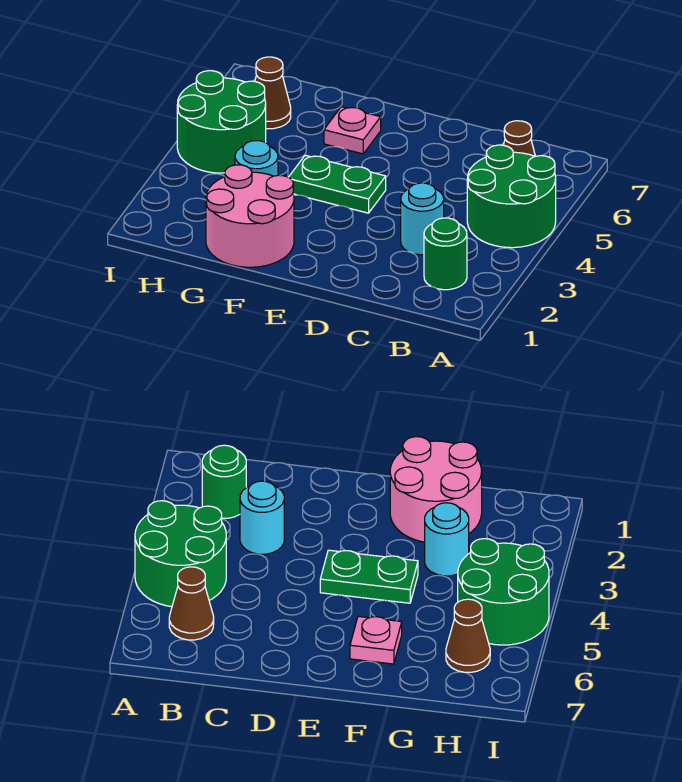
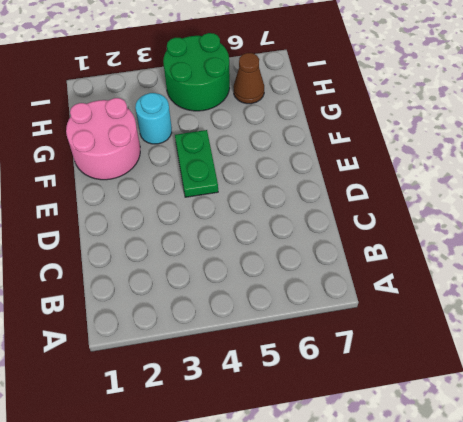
none -> green 2x2 round brick [467,145,556,248]
none -> green 1x1 round brick [424,218,467,290]

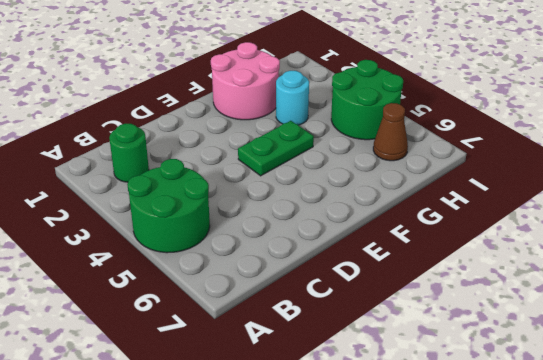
none -> brown 1x1 cone [504,121,535,156]
none -> cyan 1x1 round brick [401,183,444,255]

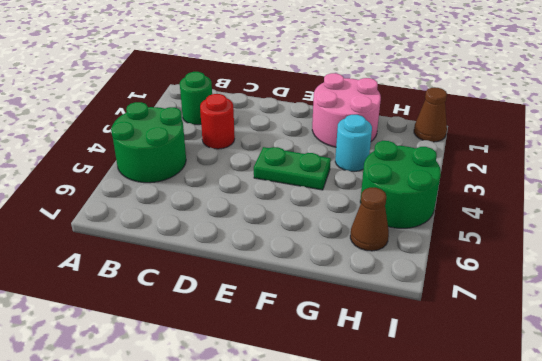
red 1x1 round brick [200,94,235,149] -> cyan 1x1 round brick [401,183,444,255]
brown 1x1 cone [414,88,447,142] -> brown 1x1 cone moved to [504,121,535,156]
none -> pink 1x1 plate [324,107,381,154]

